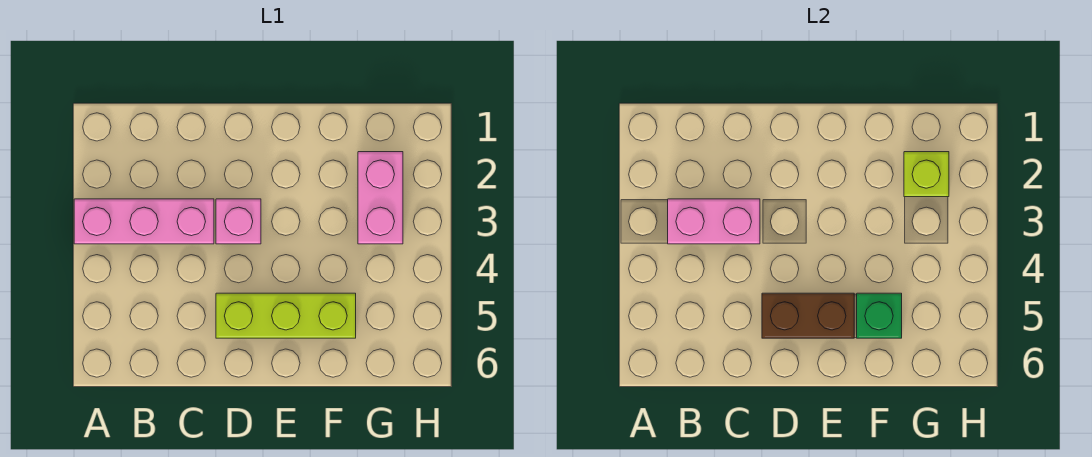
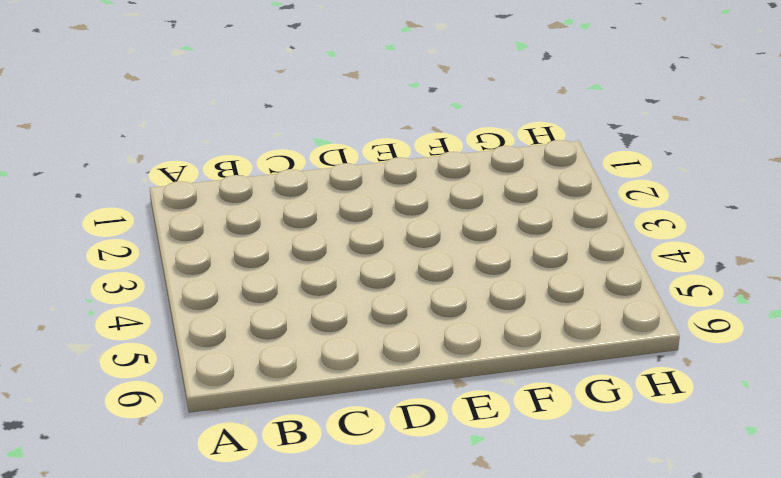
none -> pink 1x3 brick [74,199,214,244]
none -> pink 1x1 brick [216,199,261,244]

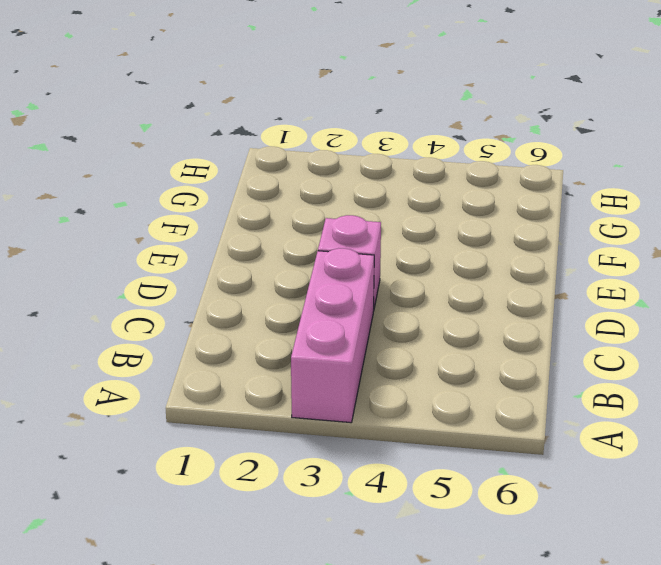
none -> lime 1x3 brick [216,293,356,338]
none -> pink 1x2 brick [358,152,403,244]

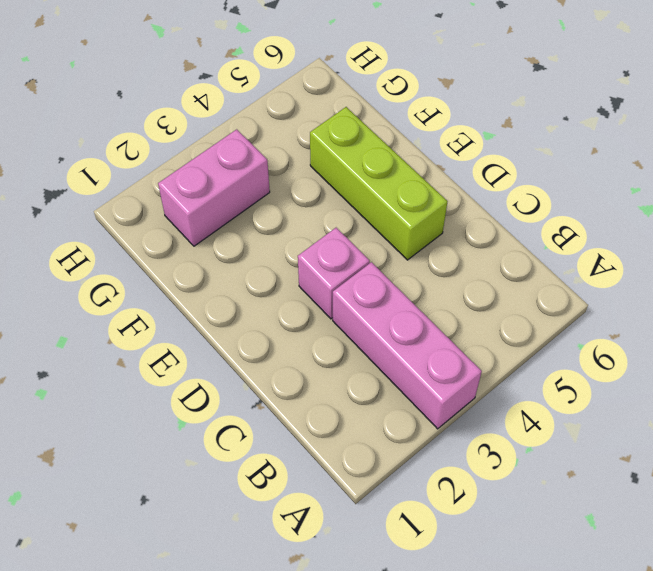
none -> pink 1x2 brick [668,199,760,244]
none -> brown 1x2 brick [762,293,854,338]

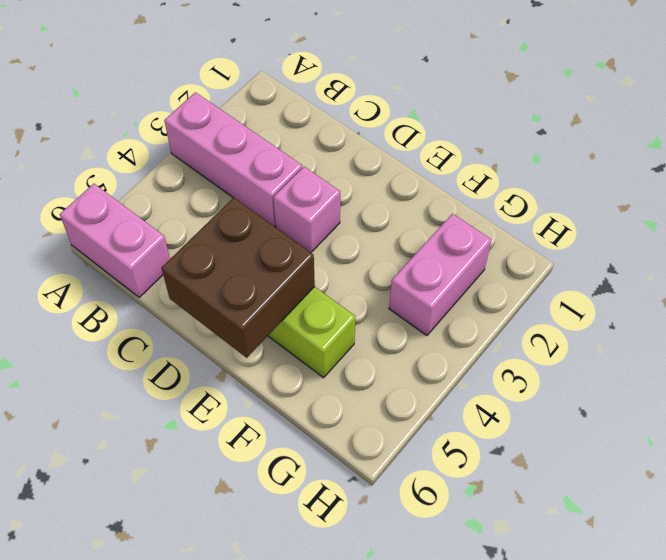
pink 1x2 brick [60,184,170,297] -> pink 1x2 brick moved to [668,199,760,244]
brown 2x2 brick [161,198,315,358] -> brown 1x2 brick [762,293,854,338]
none -> green 1x1 brick [857,293,902,338]
none -> lime 1x1 brick [904,152,949,197]

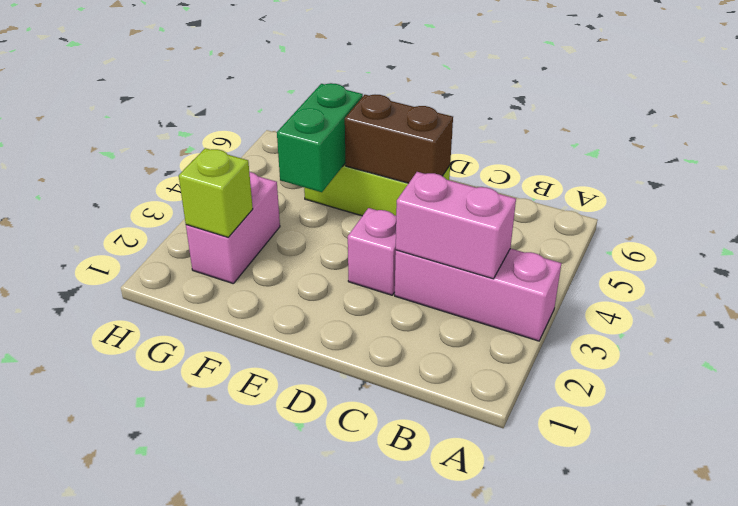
green 1x2 brick [277,83,363,192] -> green 1x1 brick [857,293,902,338]

